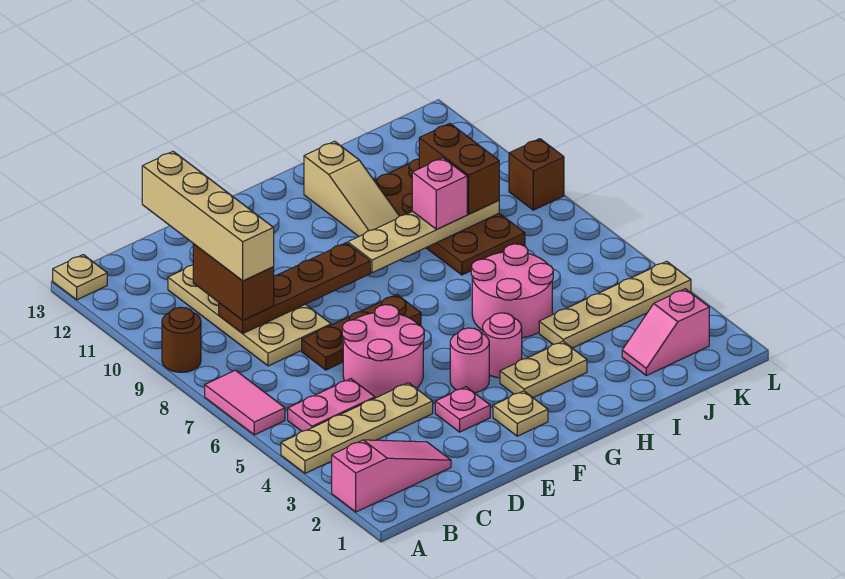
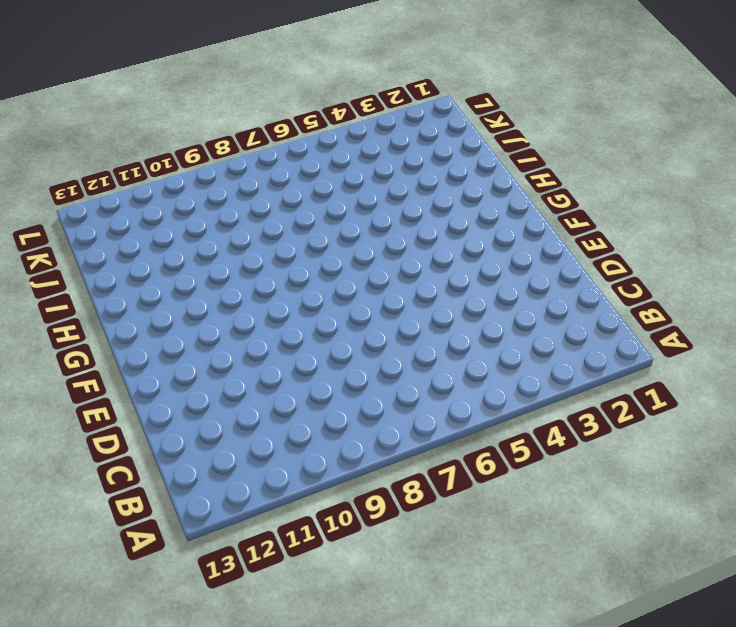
none -> pink 1x3 slope [332,440,451,512]
none -> tan 1x4 plate [281,383,433,473]
none -> pink 1x2 tile [205,370,285,435]

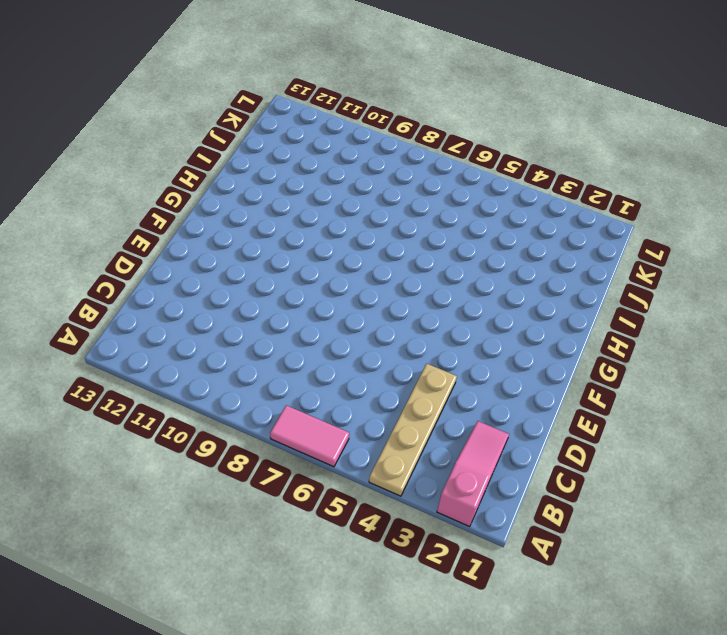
none -> brown 1x1 round brick [162,307,201,372]
none -> tan 1x1 plate [53,255,107,300]
none -> pink 1x2 plate [288,379,375,431]

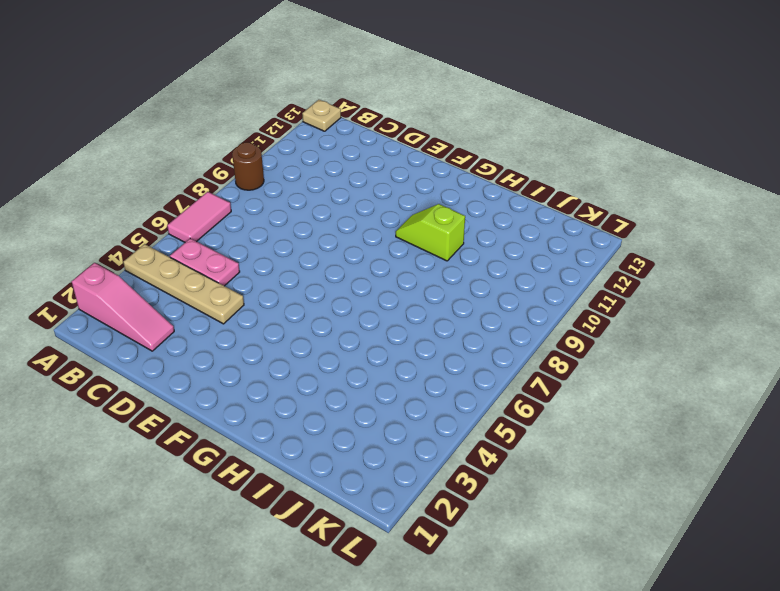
lime 1x2 slope [396,204,465,261] -> tan 1x3 slope [304,141,399,236]
none -> tan 2x4 plate [168,265,331,366]
none -> pink 2x2 round brick [342,305,424,398]
none -> brown 1x3 plate [302,295,421,370]

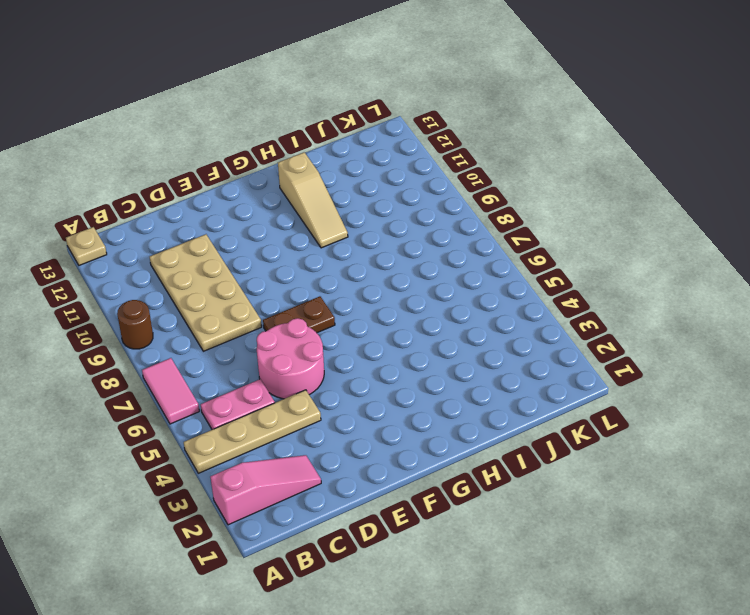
brown 1x2 plate [263,296,335,333] -> brown 1x3 plate [302,295,421,370]
none -> pink 1x1 plate [435,387,490,432]
none -> tan 1x1 plate [493,391,548,436]
none -> pink 1x1 round brick [450,328,489,393]

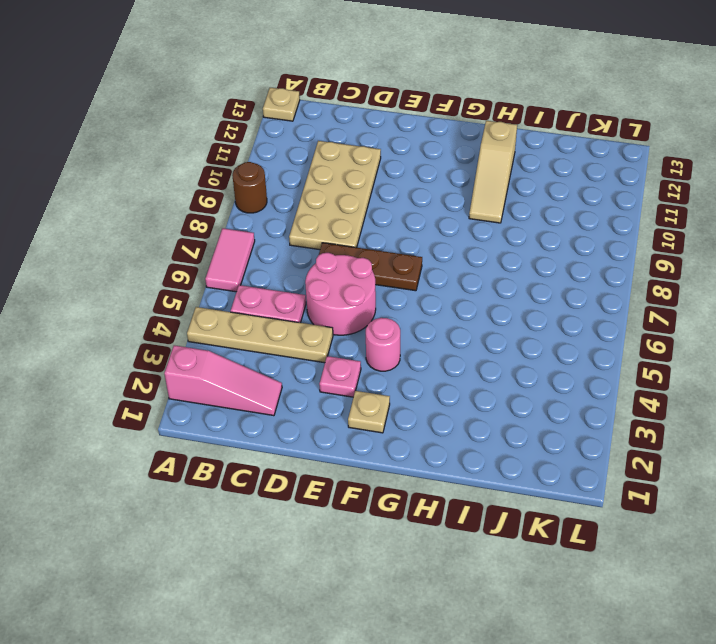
none -> tan 1x2 plate [500,341,587,398]
none -> pink 1x1 round brick [483,313,522,378]
none -> pink 2x2 round brick [471,244,553,338]

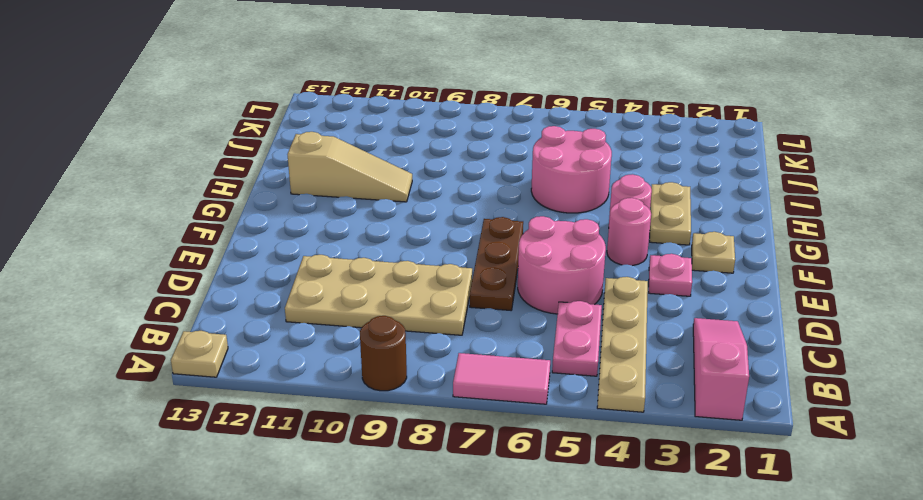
none -> tan 1x4 plate [539,261,691,348]
none -> brown 2x4 plate [374,159,525,275]
none -> pink 1x2 slope [622,289,709,376]

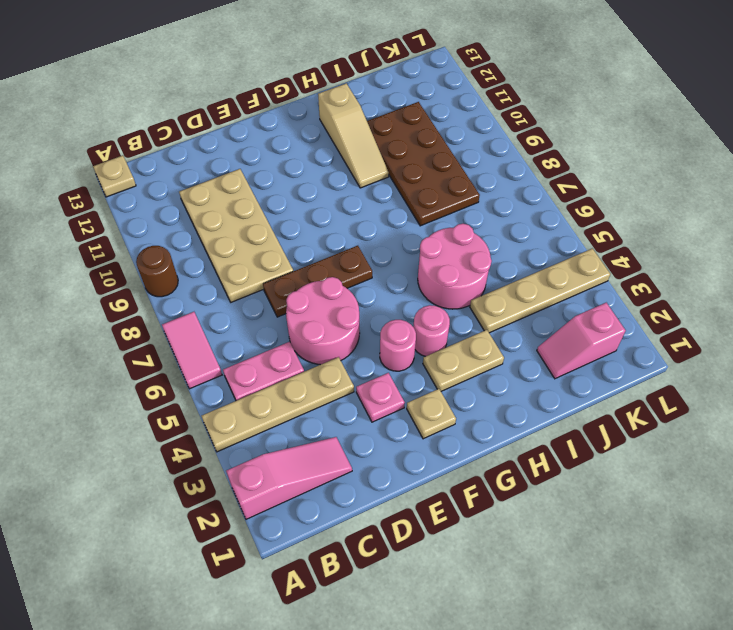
none -> brown 1x1 brick [509,139,564,210]
none -> brown 1x4 plate [219,243,370,333]
none -> tan 1x4 plate [348,201,499,273]

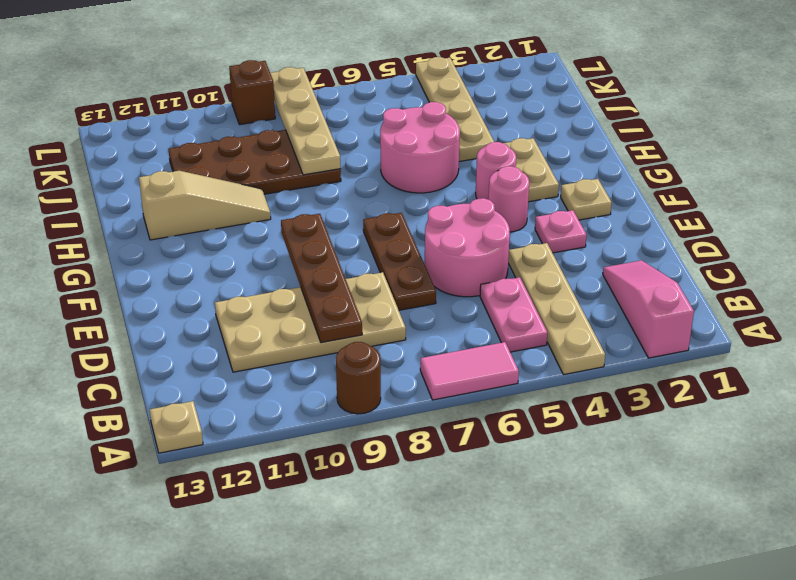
tan 1x4 plate [270,67,341,175] -> tan 1x4 plate moved to [348,201,499,273]
none -> pink 1x2 slope [622,289,709,376]
none -> brown 1x2 brick [193,244,274,320]
none -> pink 1x1 brick [412,158,467,229]

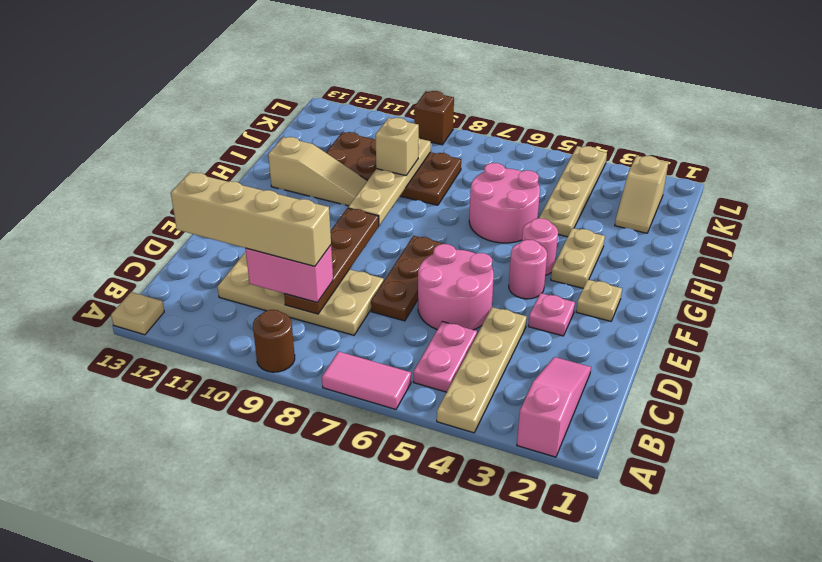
pink 1x2 brick [245,245,333,302] -> brown 1x2 brick [193,244,274,320]
tan 1x1 brick [375,118,419,176] -> pink 1x1 brick [412,158,467,229]
tan 1x2 slope [615,156,668,233] -> pink 1x2 slope [622,289,709,376]
none -> brown 1x2 brick [419,123,499,214]

